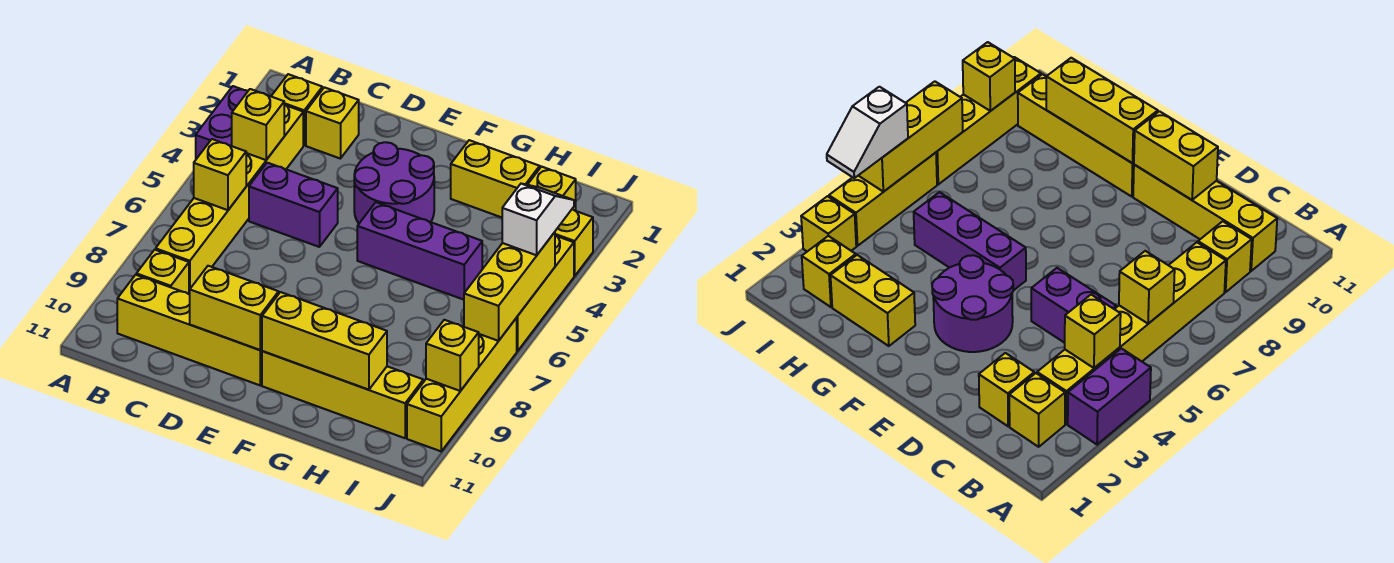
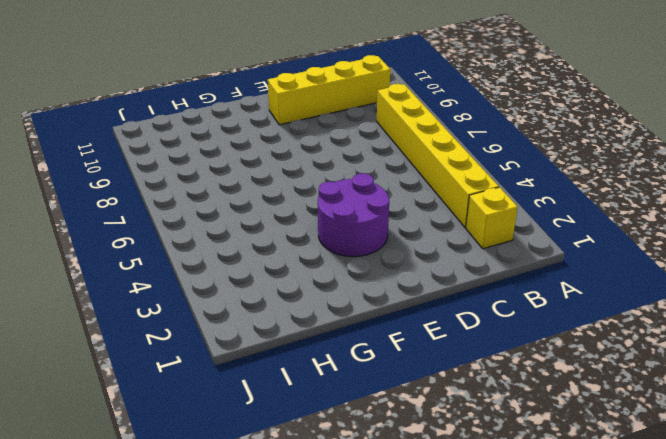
none -> purple 1x2 brick [196,86,248,159]
none -> yellow 1x1 brick [136,250,189,294]
none -> yellow 1x1 brick [306,87,359,159]

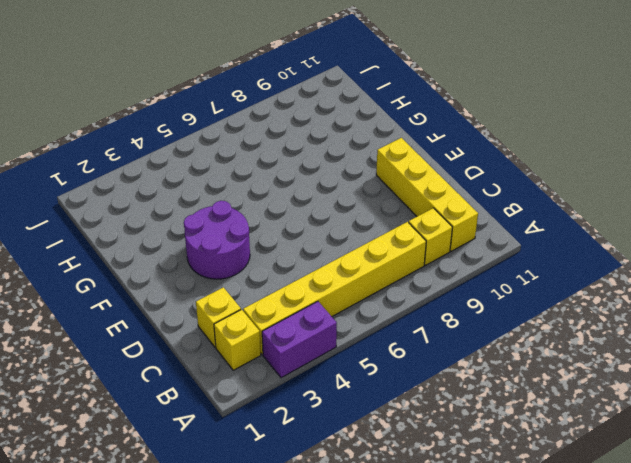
none -> purple 1x2 brick [249,163,338,247]
none -> purple 1x3 brick [357,202,482,300]
none -> yellow 1x4 brick [262,351,423,438]

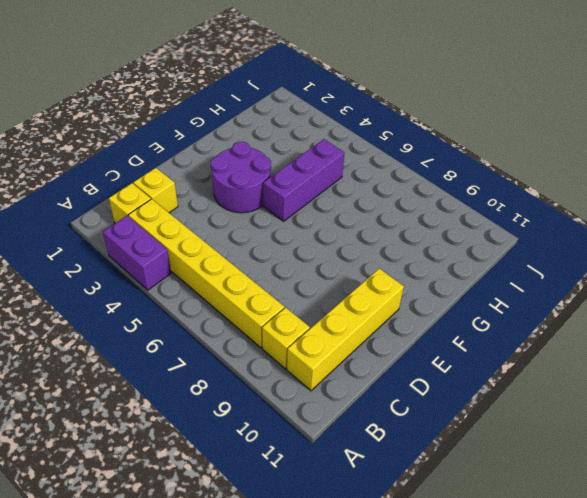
none -> purple 1x2 brick [249,163,338,247]
none -> yellow 1x4 brick [262,351,423,438]
none -> yellow 1x2 brick [451,140,540,217]

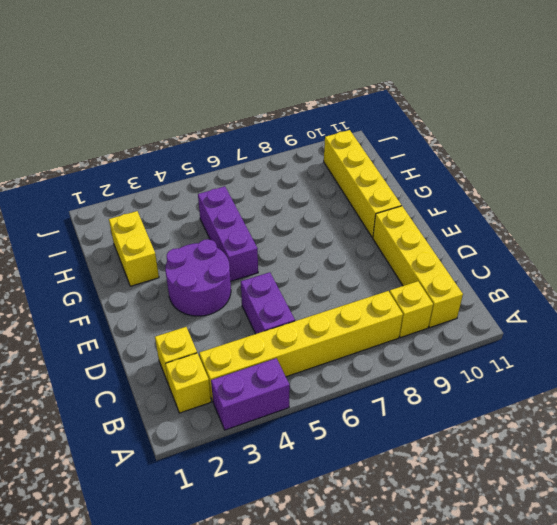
none -> yellow 1x1 brick [528,167,576,211]
none -> yellow 1x1 brick [555,209,593,276]
none -> yellow 1x3 brick [517,236,574,351]

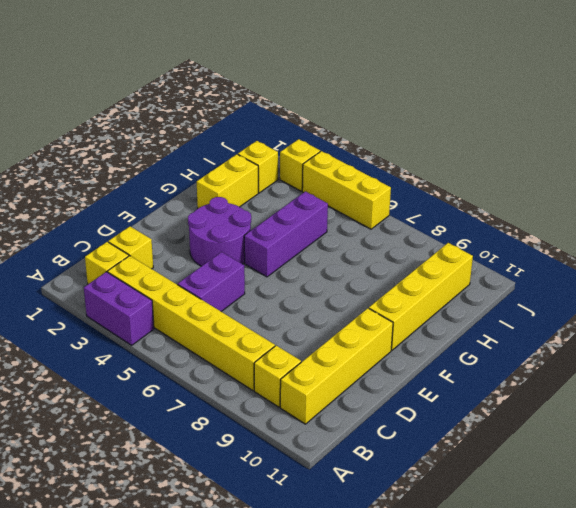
none -> yellow 1x4 brick [407,318,517,451]
none -> yellow 1x1 brick [232,89,284,160]
none -> yellow 1x1 brick [194,139,246,210]

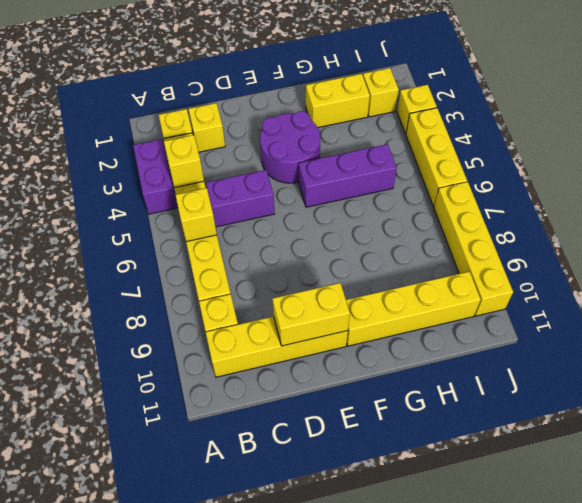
none -> yellow 1x3 brick [262,292,387,390]
none -> yellow 1x3 brick [464,232,555,341]
none -> yellow 1x1 brick [426,320,479,391]

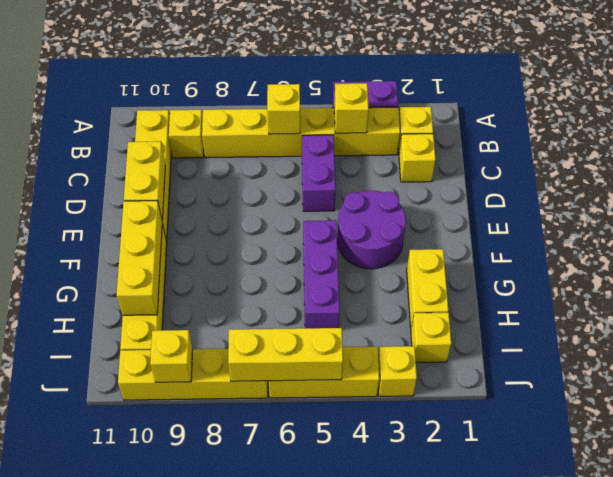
none -> white 1x2 slope [502,184,574,255]

